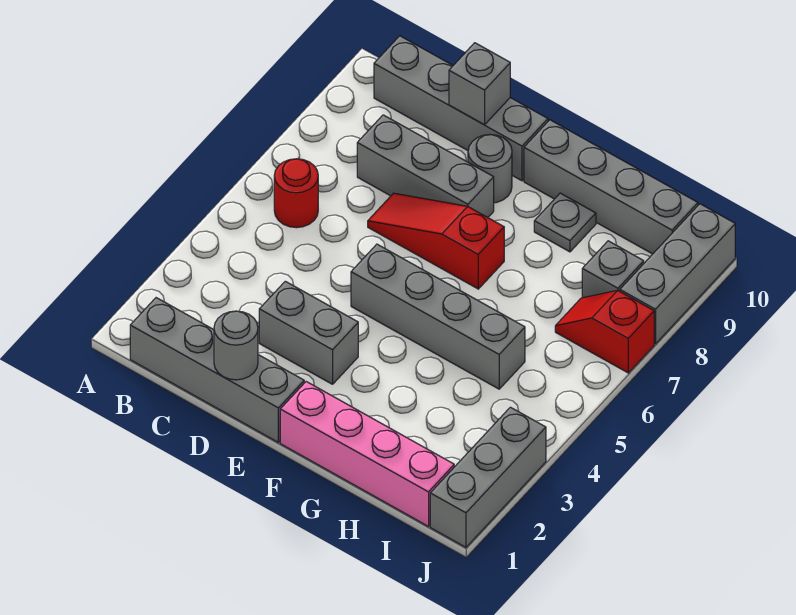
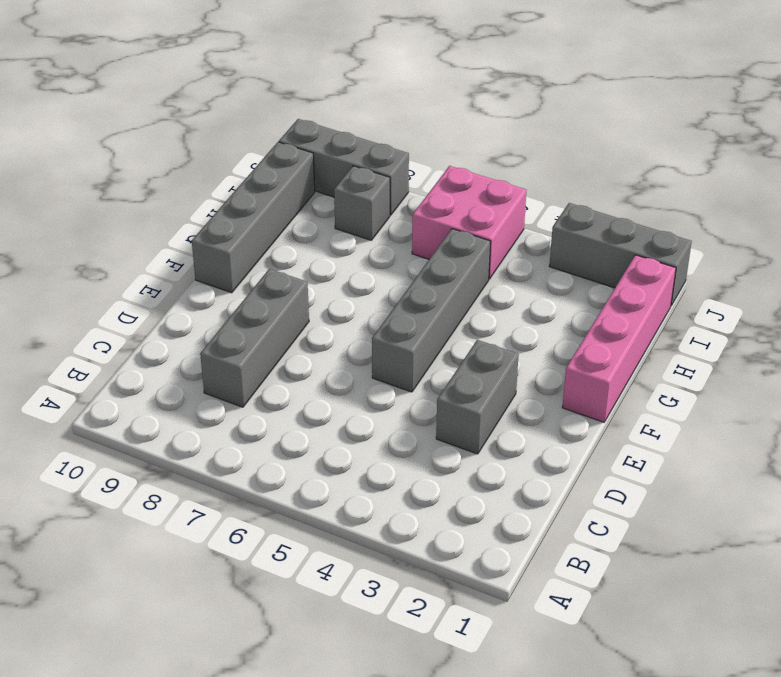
pink 2x2 brick [412,166,527,279] -> none
none -> grey 1x4 brick [130,298,304,442]
none -> red 1x1 round brick [274,159,318,228]
none -> grey 1x4 brick [374,36,548,181]

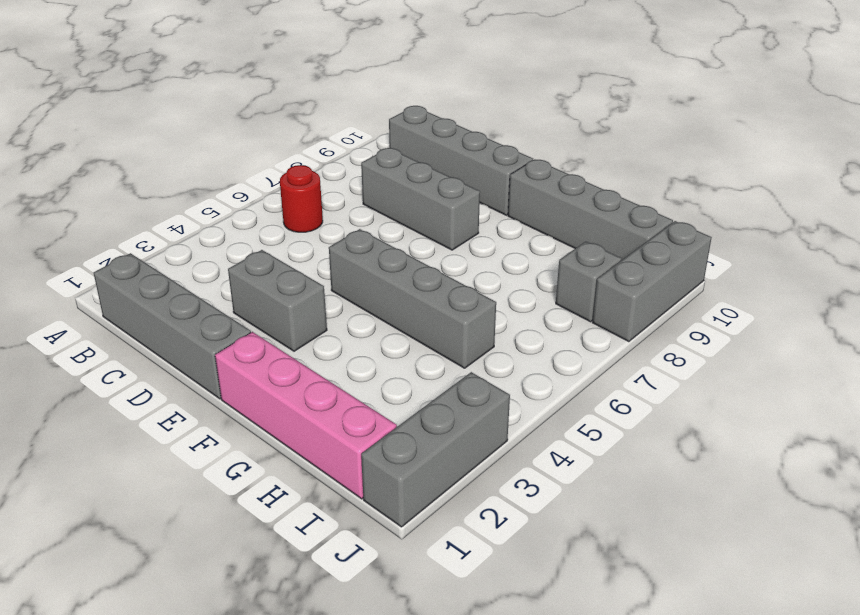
none -> red 1x3 slope [368,193,504,289]
none -> grey 1x1 round brick [468,135,512,203]
none -> grey 1x1 plate [534,193,596,252]

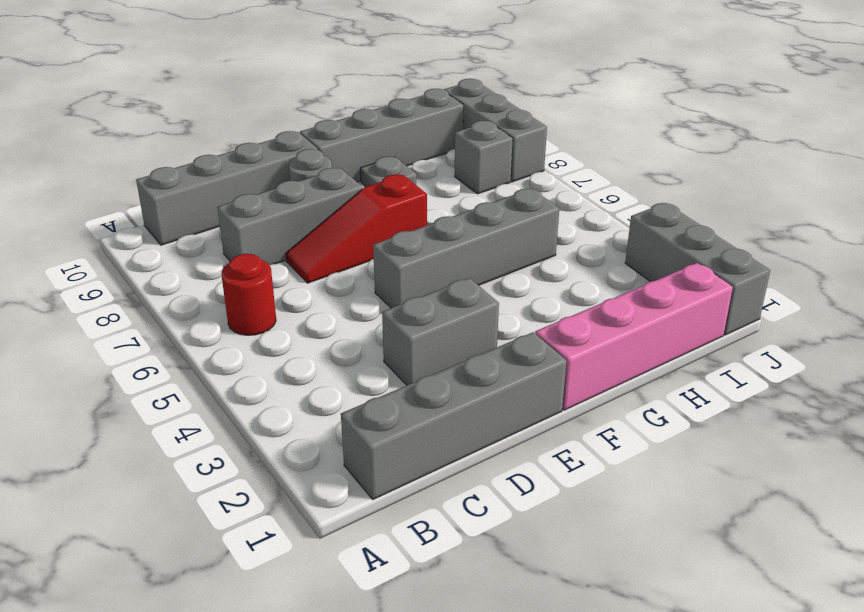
none -> red 1x2 slope [555,290,654,373]
none -> grey 1x1 round brick [214,311,258,380]
none -> grey 1x1 brick [449,43,510,125]

